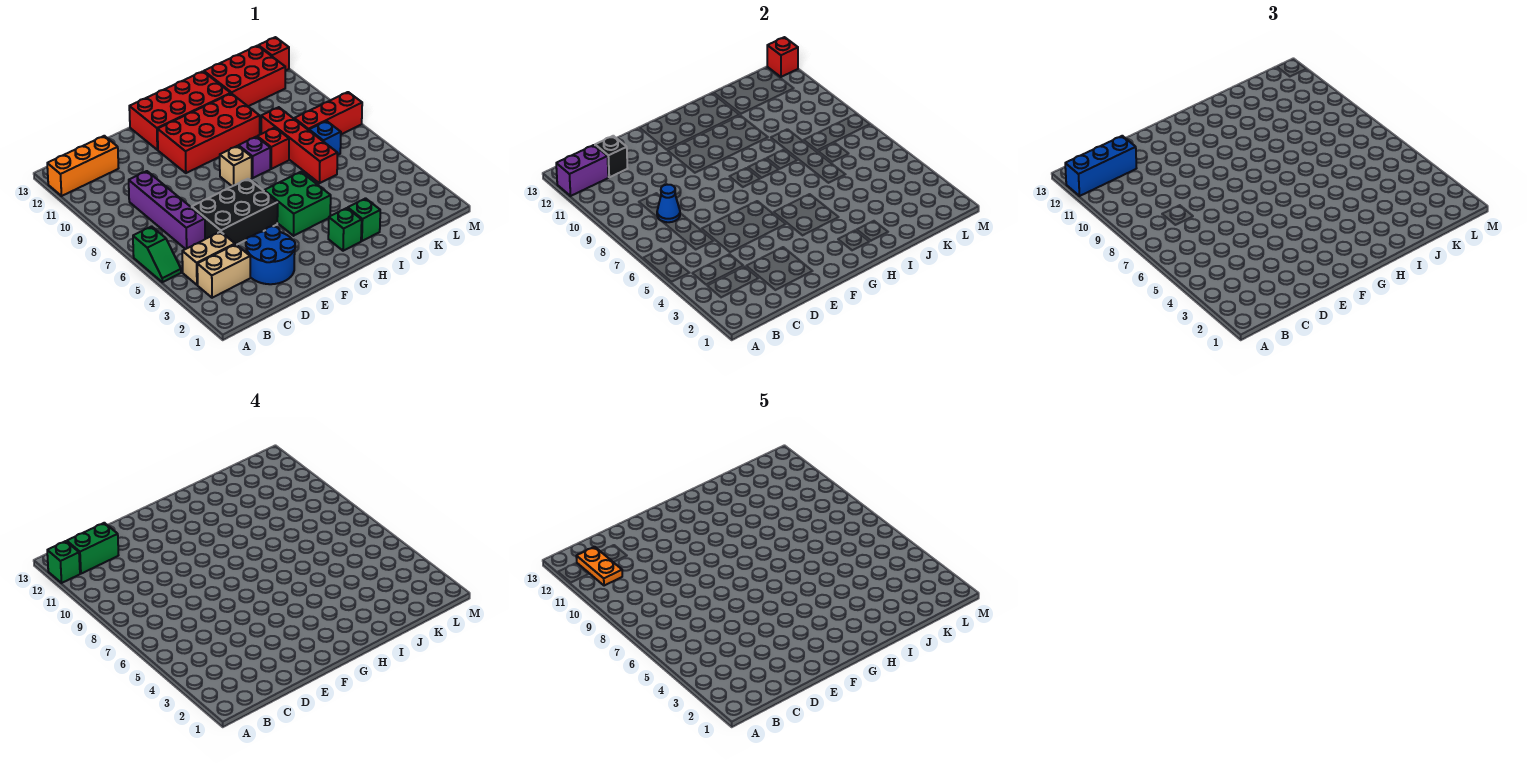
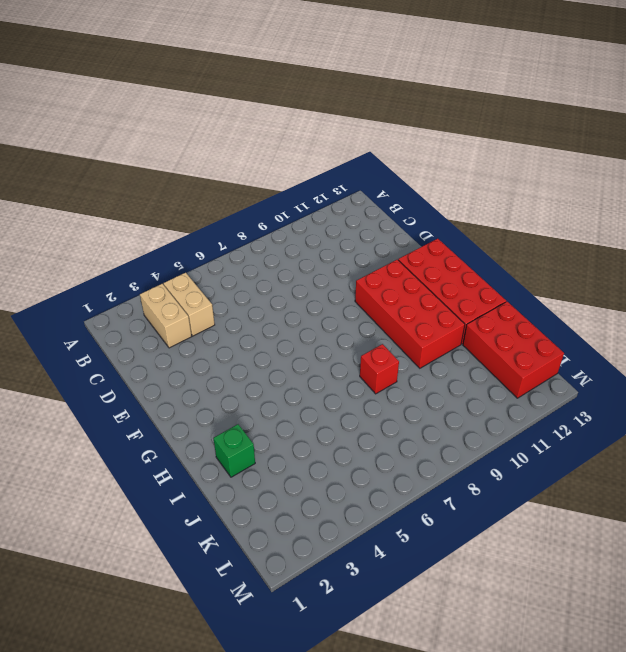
none -> green 1x2 slope [133,226,181,282]
none -> orange 1x3 brick [47,136,119,196]
none -> purple 1x4 brick [129,171,205,249]

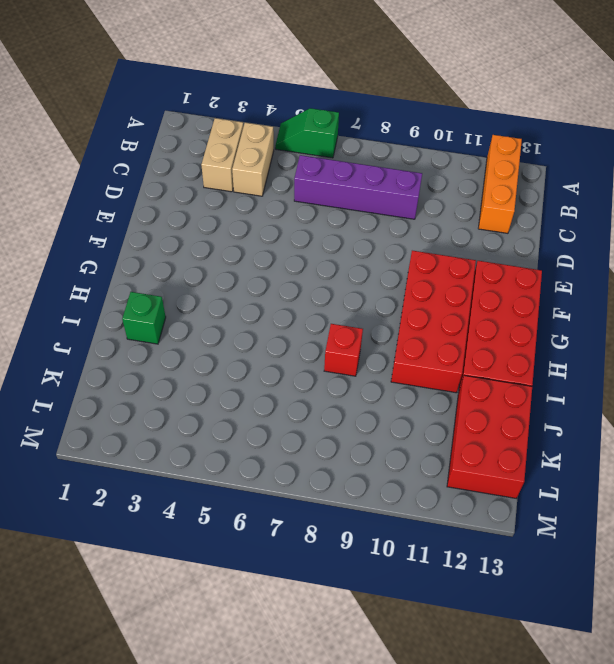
none -> blue 2x2 round brick [246,226,295,284]
none -> black 2x3 brick [192,179,278,245]
none -> green 2x2 brick [264,172,331,236]

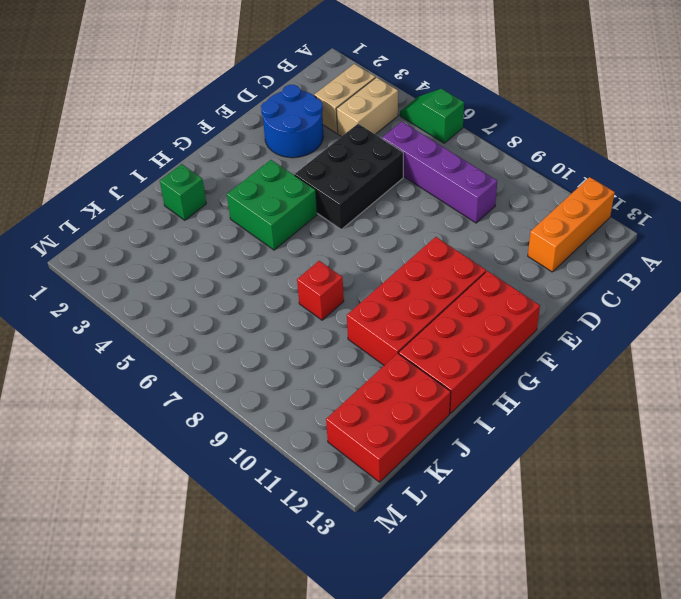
none -> tan 1x1 brick [220,146,252,186]
none -> green 1x1 brick [328,208,362,251]
none -> purple 1x1 brick [239,137,270,178]

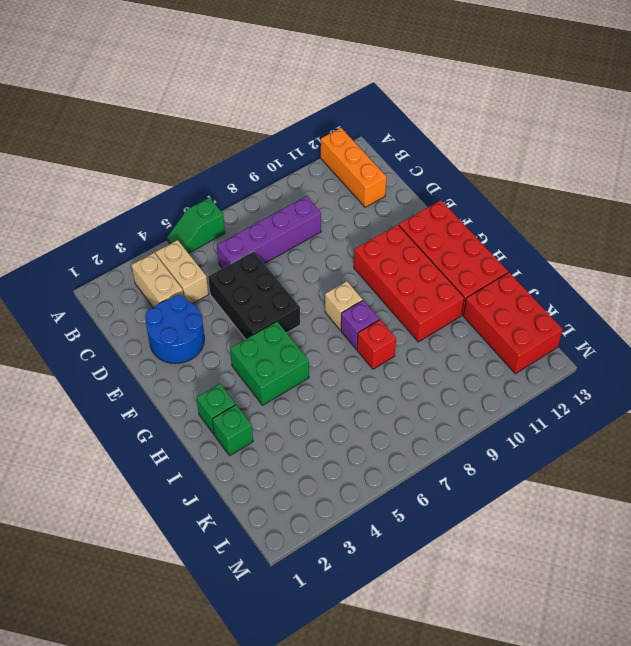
none -> red 1x4 brick [261,107,337,183]
none -> blue 1x1 brick [309,121,341,155]
none -> red 1x3 brick [294,92,362,134]

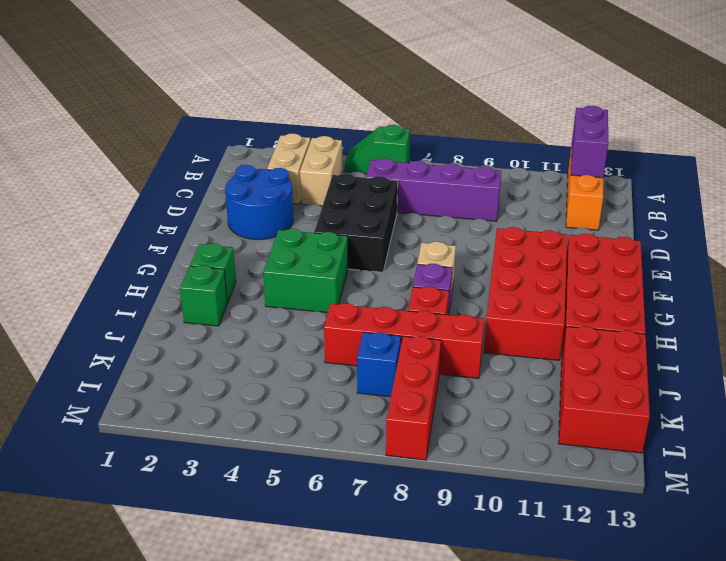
none -> red 1x1 brick [258,37,289,71]
none -> blue 1x1 cone [657,185,680,222]
none -> black 1x1 brick [595,136,628,177]

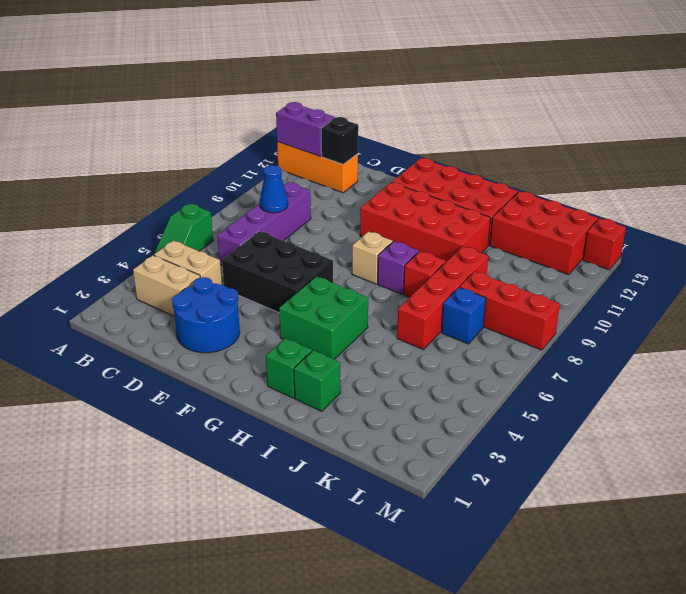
none -> red 1x1 brick [767,37,798,77]
none -> blue 1x3 brick [1065,136,1137,196]
none -> green 1x1 brick [47,541,80,583]

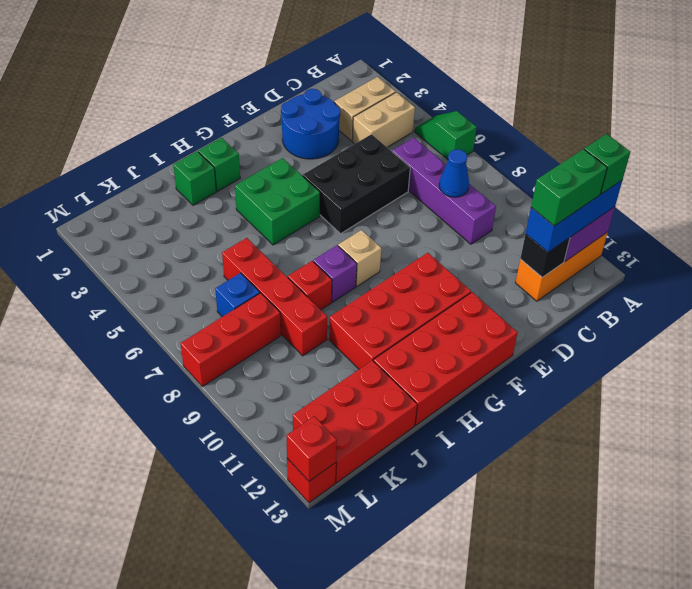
none -> orange 1x2 plate [576,547,622,586]

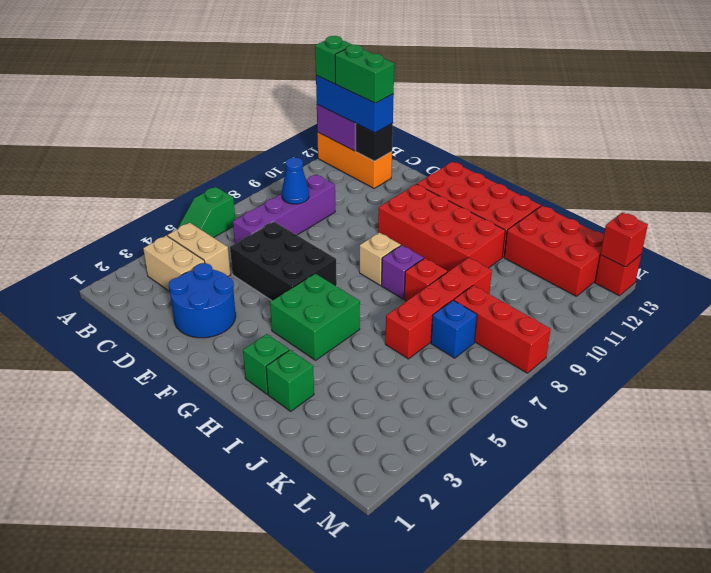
none -> orange 1x2 plate [576,547,622,586]

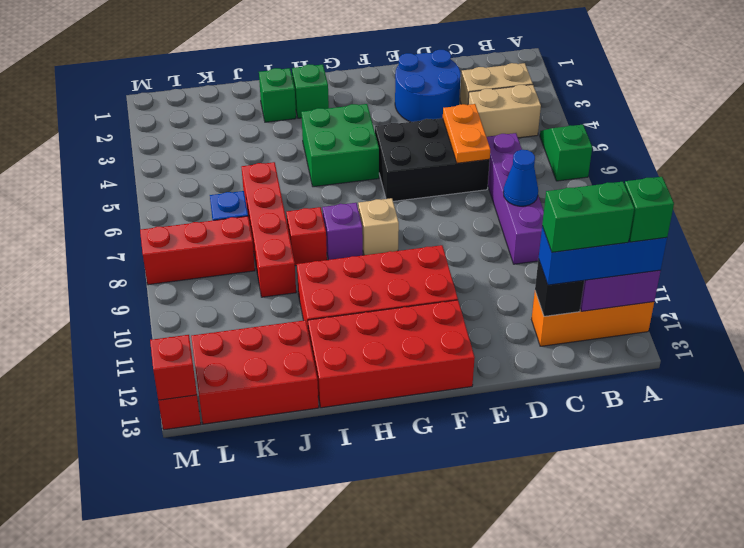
orange 1x2 plate [443,104,490,163] -> orange 1x2 plate moved to [576,547,622,586]

